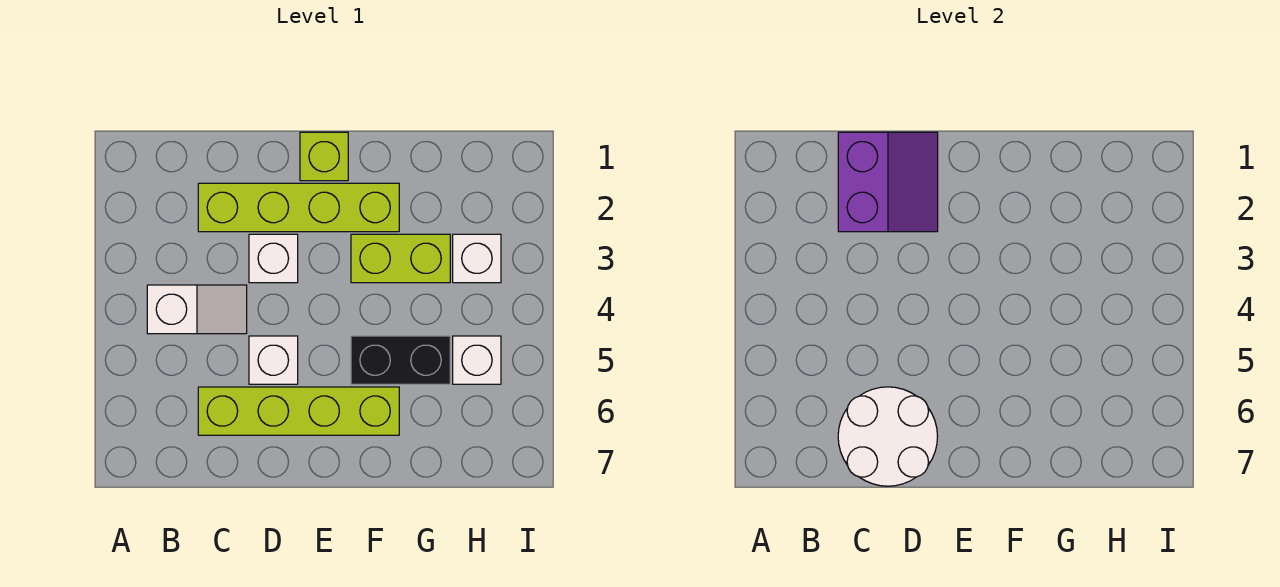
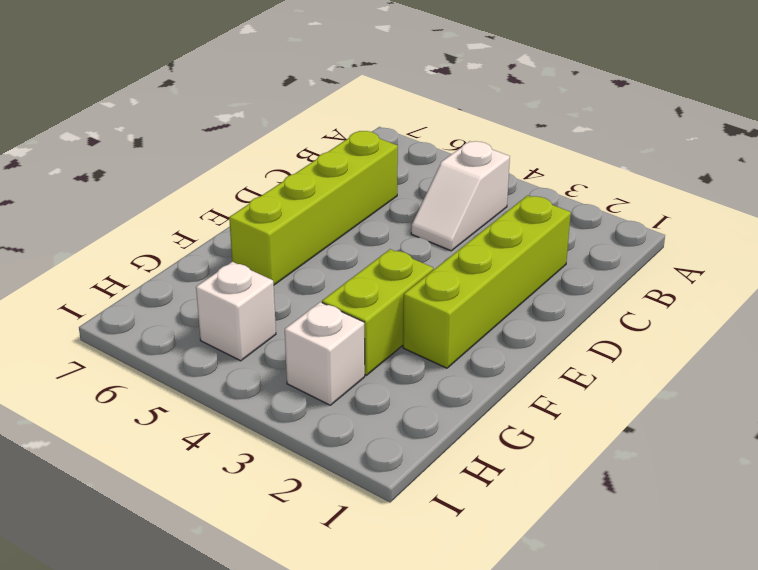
none -> white 1x1 brick [249,234,298,283]
none -> white 1x1 brick [249,336,298,384]
none -> lime 1x1 brick [300,132,348,181]

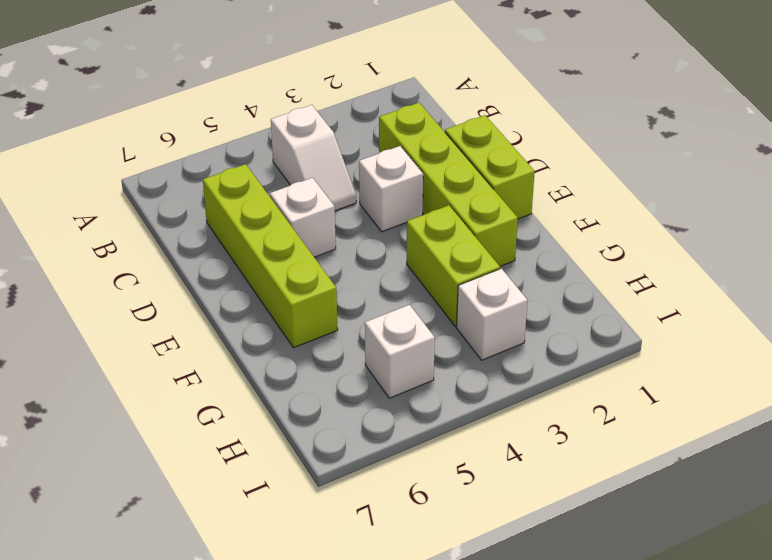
lime 1x2 brick [445,115,535,219] -> lime 1x1 brick [300,132,348,181]
none -> black 1x2 brick [351,336,450,384]
none -> purple 2x2 slope [838,132,938,232]
none -> white 2x2 round brick [838,387,938,486]

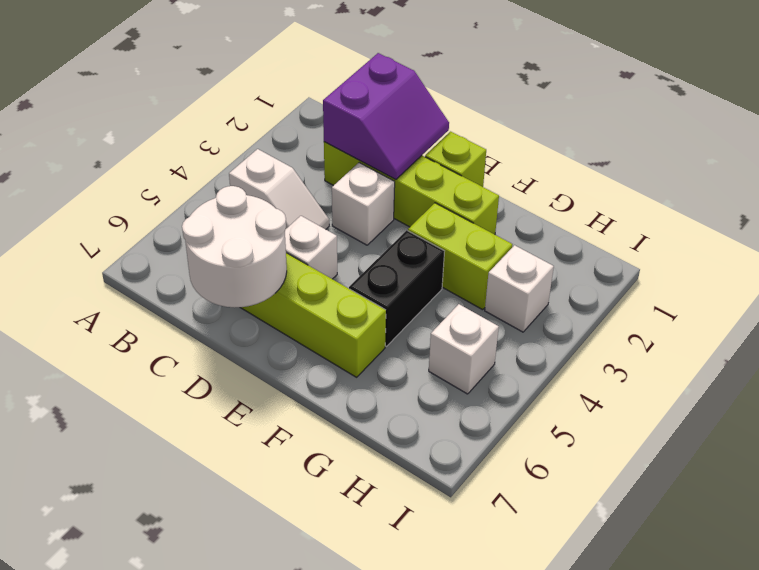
black 1x2 brick [349,230,444,346] -> black 1x2 brick turned to [351,336,450,384]

